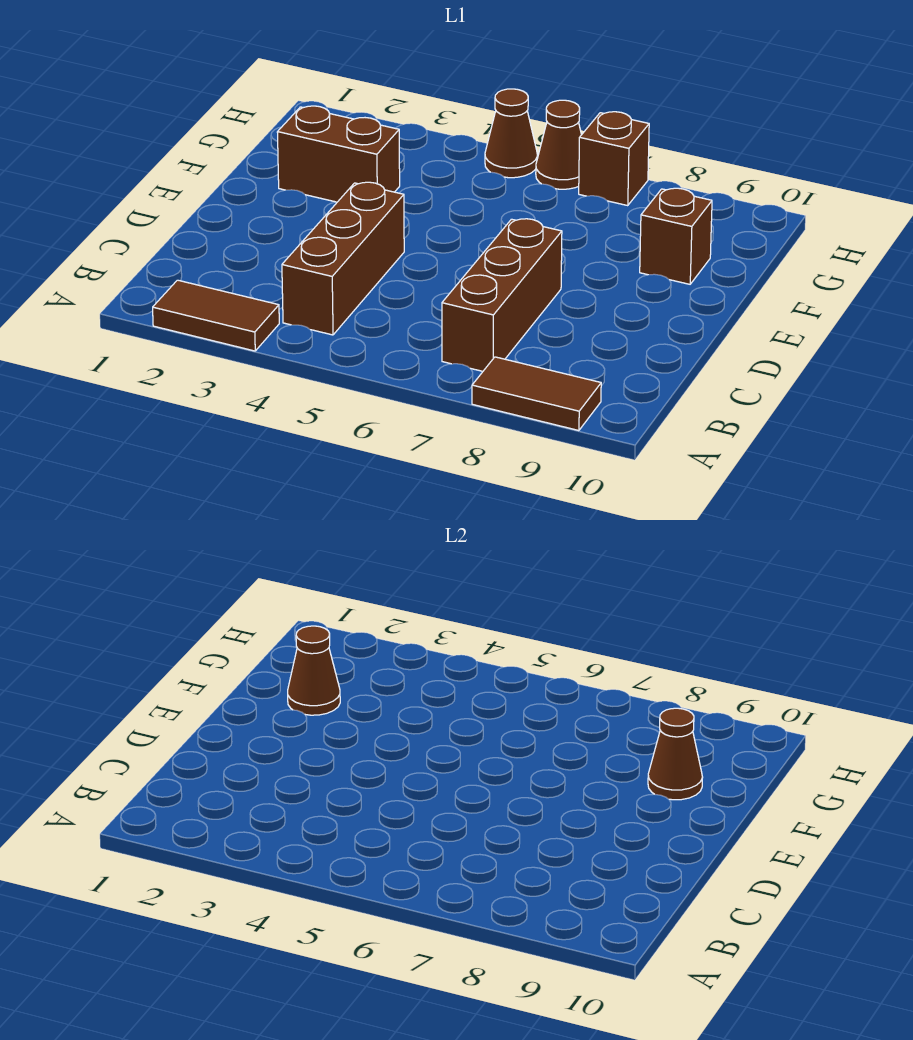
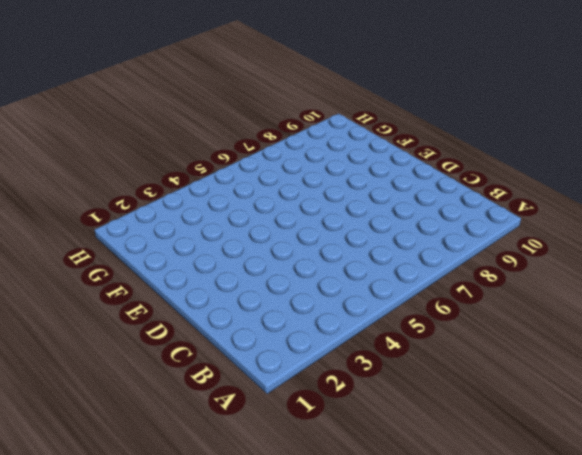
none -> brown 1x2 tile [153,280,279,351]
none -> brown 1x2 tile [472,357,601,431]

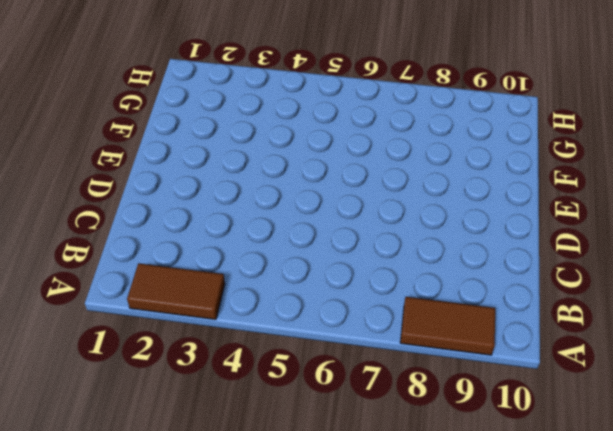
none -> brown 1x3 brick [282,182,404,335]
none -> brown 1x3 brick [442,219,562,371]

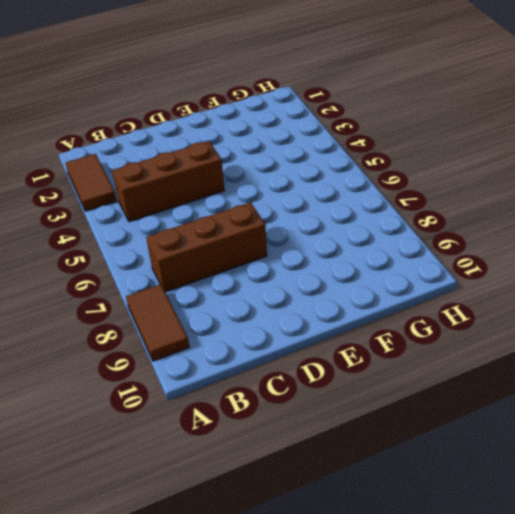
none -> brown 1x2 brick [277,106,400,202]
none -> brown 1x1 brick [640,188,712,284]

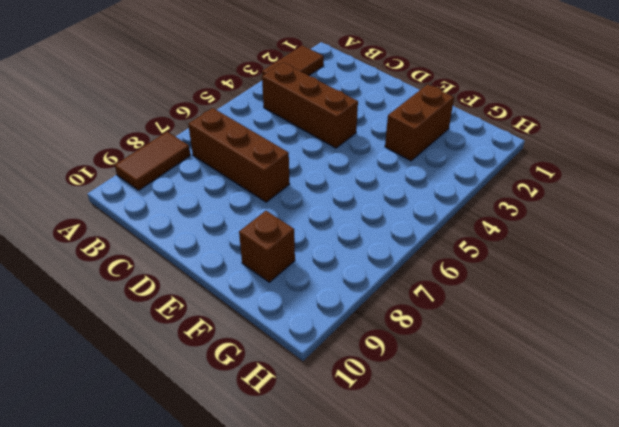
none -> brown 1x1 cone [485,89,538,178]
none -> brown 1x1 cone [536,100,581,189]

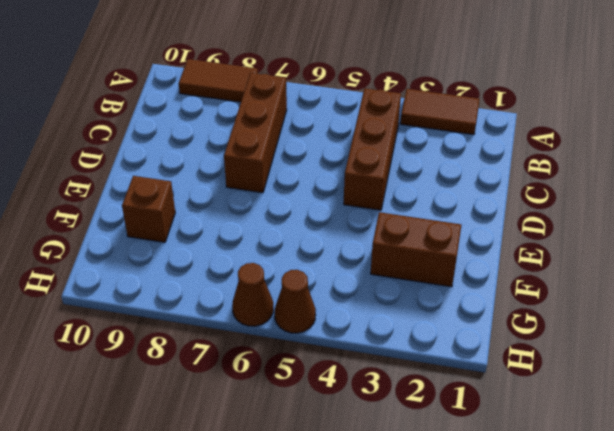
none -> brown 1x1 brick [579,112,649,205]
none -> brown 1x1 cone [288,626,340,715]

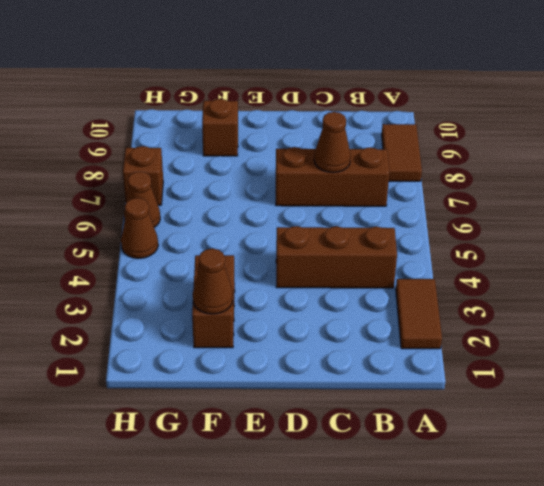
brown 1x1 cone [314,112,351,173] -> brown 1x1 cone moved to [648,708,703,800]

